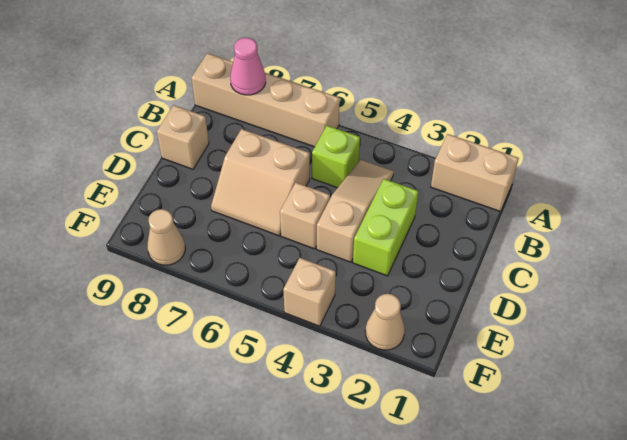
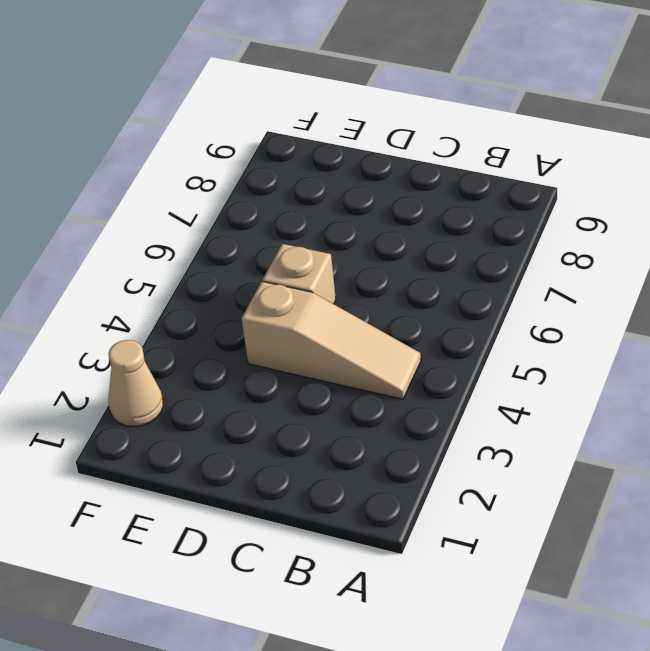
none -> tan 1x2 brick [431,134,519,212]
none -> tan 1x4 brick [192,53,340,147]
none -> lime 1x1 brick [312,126,360,188]

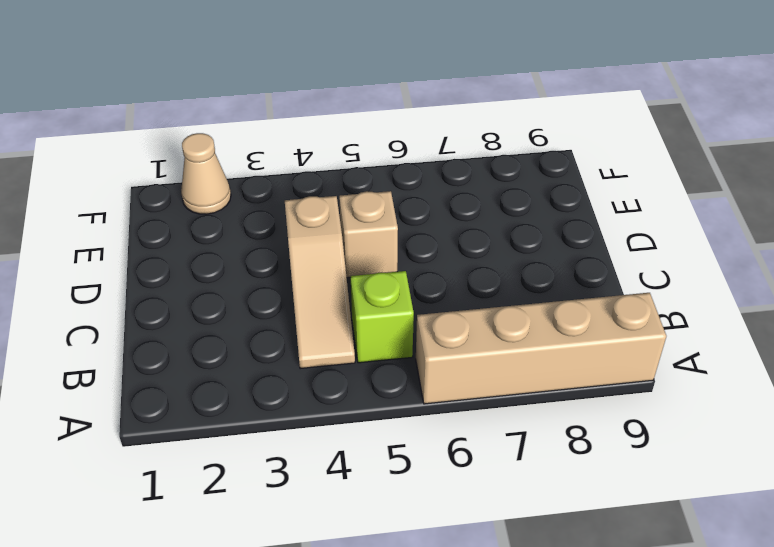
none -> tan 1x2 brick [431,134,519,212]
none -> lime 1x2 brick [353,179,418,276]
none -> tan 2x2 slope [211,129,310,236]

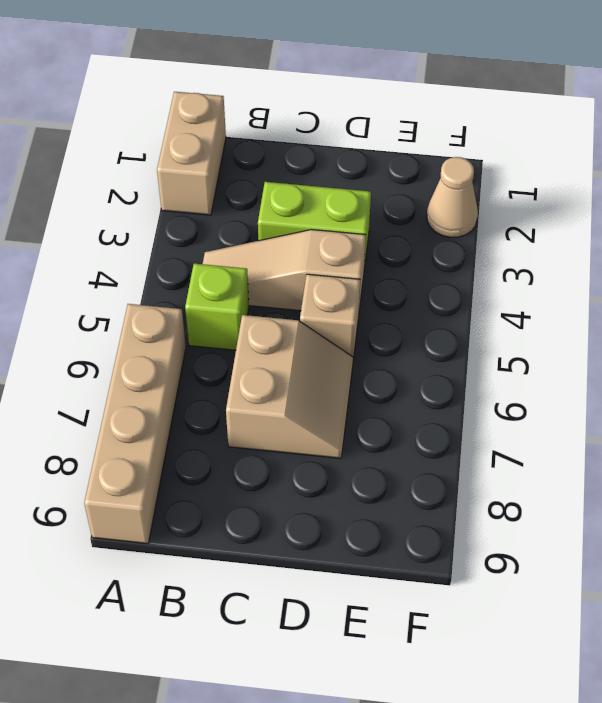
none -> tan 1x1 brick [157,105,209,169]
none -> tan 1x1 brick [283,258,336,326]
none -> tan 1x1 cone [147,209,185,265]

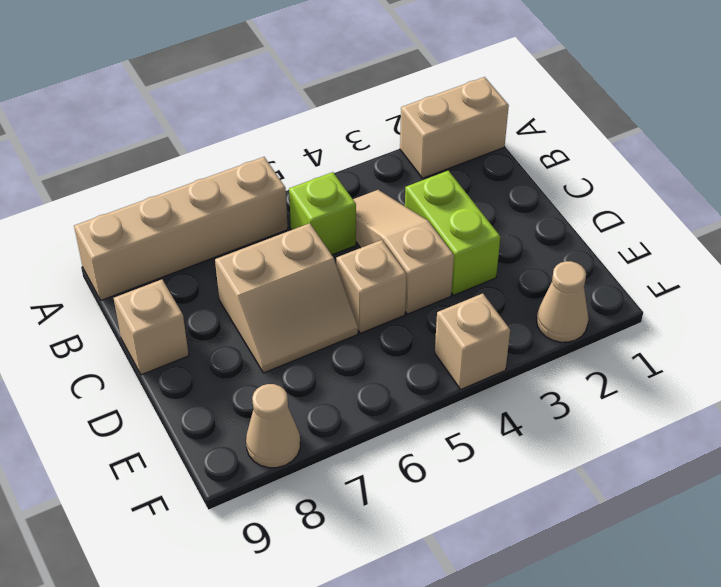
none -> pink 1x1 cone [230,38,266,95]

